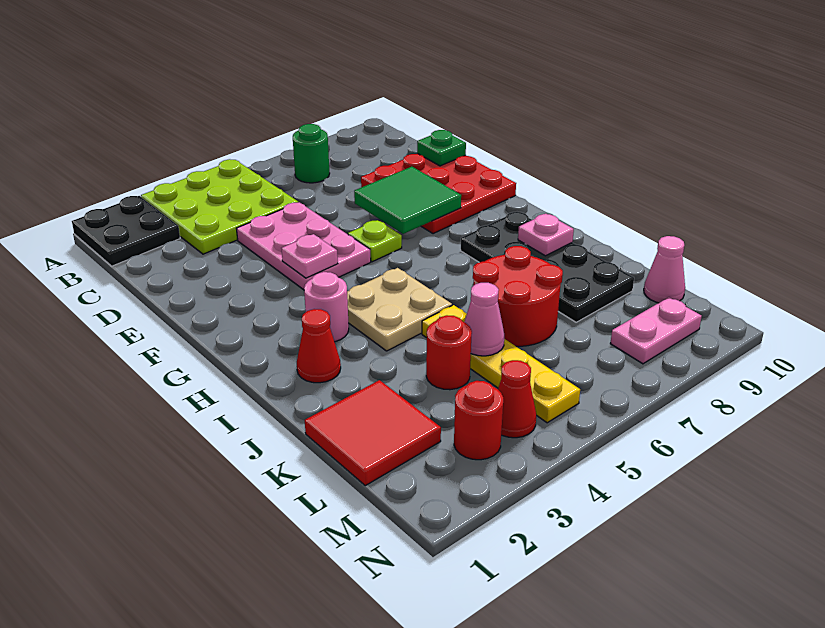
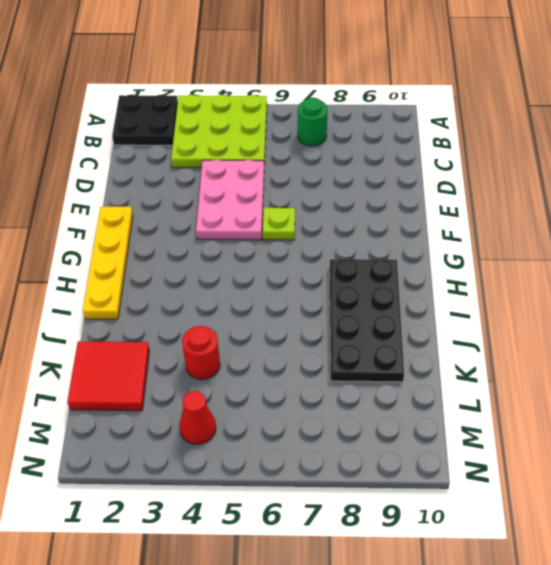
yellow 1x4 plate [83,206,133,319] -> yellow 1x4 plate moved to [422,305,580,423]
none -> red 3x3 plate [361,154,516,234]
none -> pink 1x1 round brick [304,272,349,342]
none -> tan 2x2 plate [347,268,452,351]

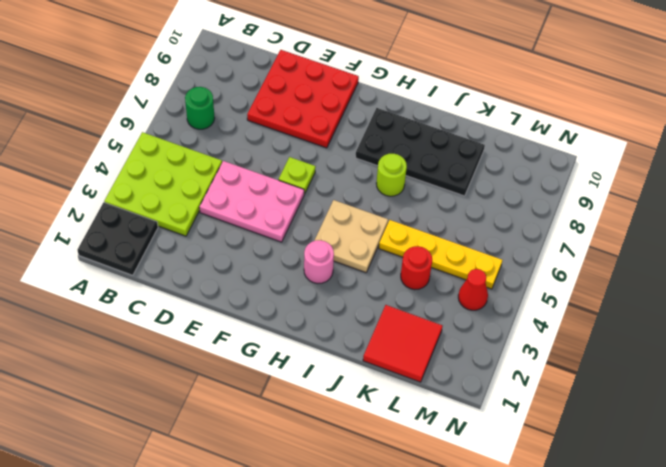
lime 1x1 round brick [376,154,407,196] -> none
none -> red 1x1 cone [297,309,341,383]
none -> red 2x2 round brick [473,246,563,346]
none -> pink 1x1 cone [644,236,685,303]

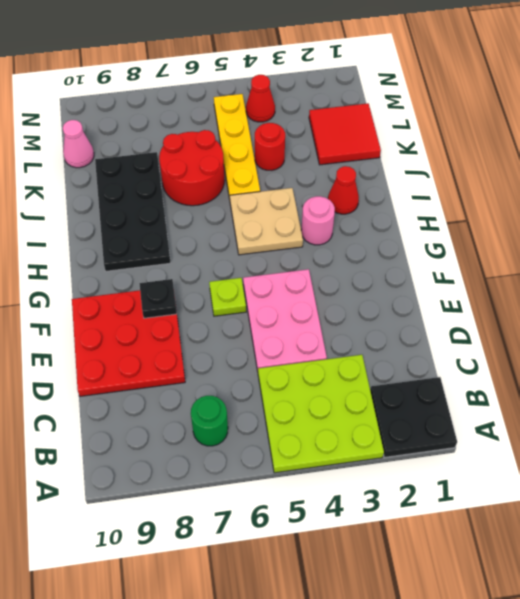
black 1x1 plate [139,279,177,318] -> green 2x2 tile [354,167,461,234]
none -> red 1x1 round brick [454,381,503,460]
none -> pink 1x2 plate [610,297,702,364]
none -> green 1x1 plate [417,130,466,166]

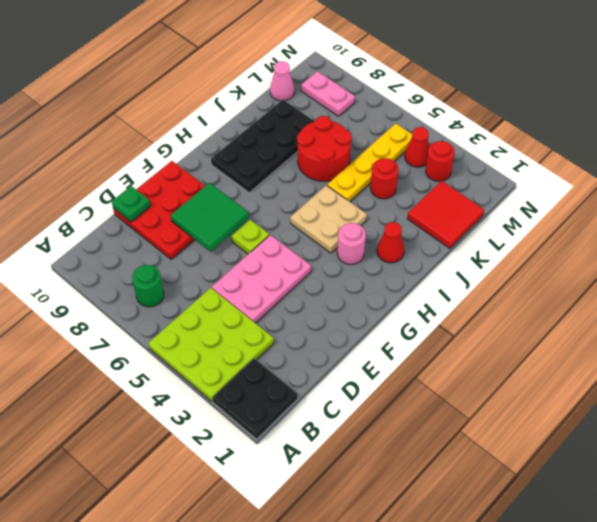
none -> pink 1x1 plate [281,234,338,278]
none -> pink 1x1 plate [518,214,574,256]
none -> pink 1x1 cone [465,283,504,356]

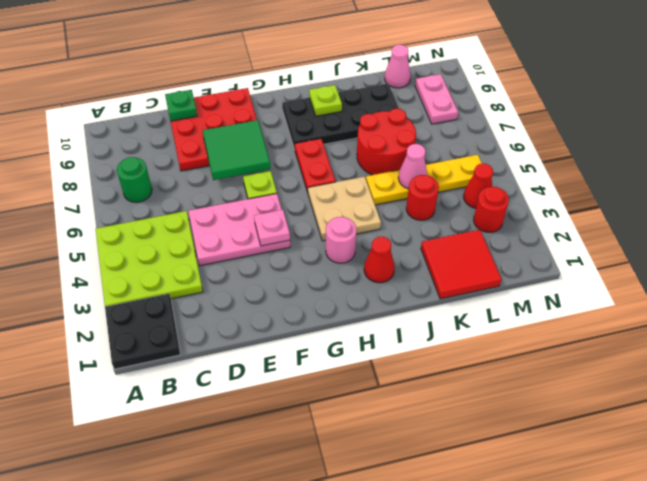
red 1x2 plate [295,139,335,192] -> none
lime 1x1 plate [309,85,342,116] -> pink 1x1 plate [518,214,574,256]

